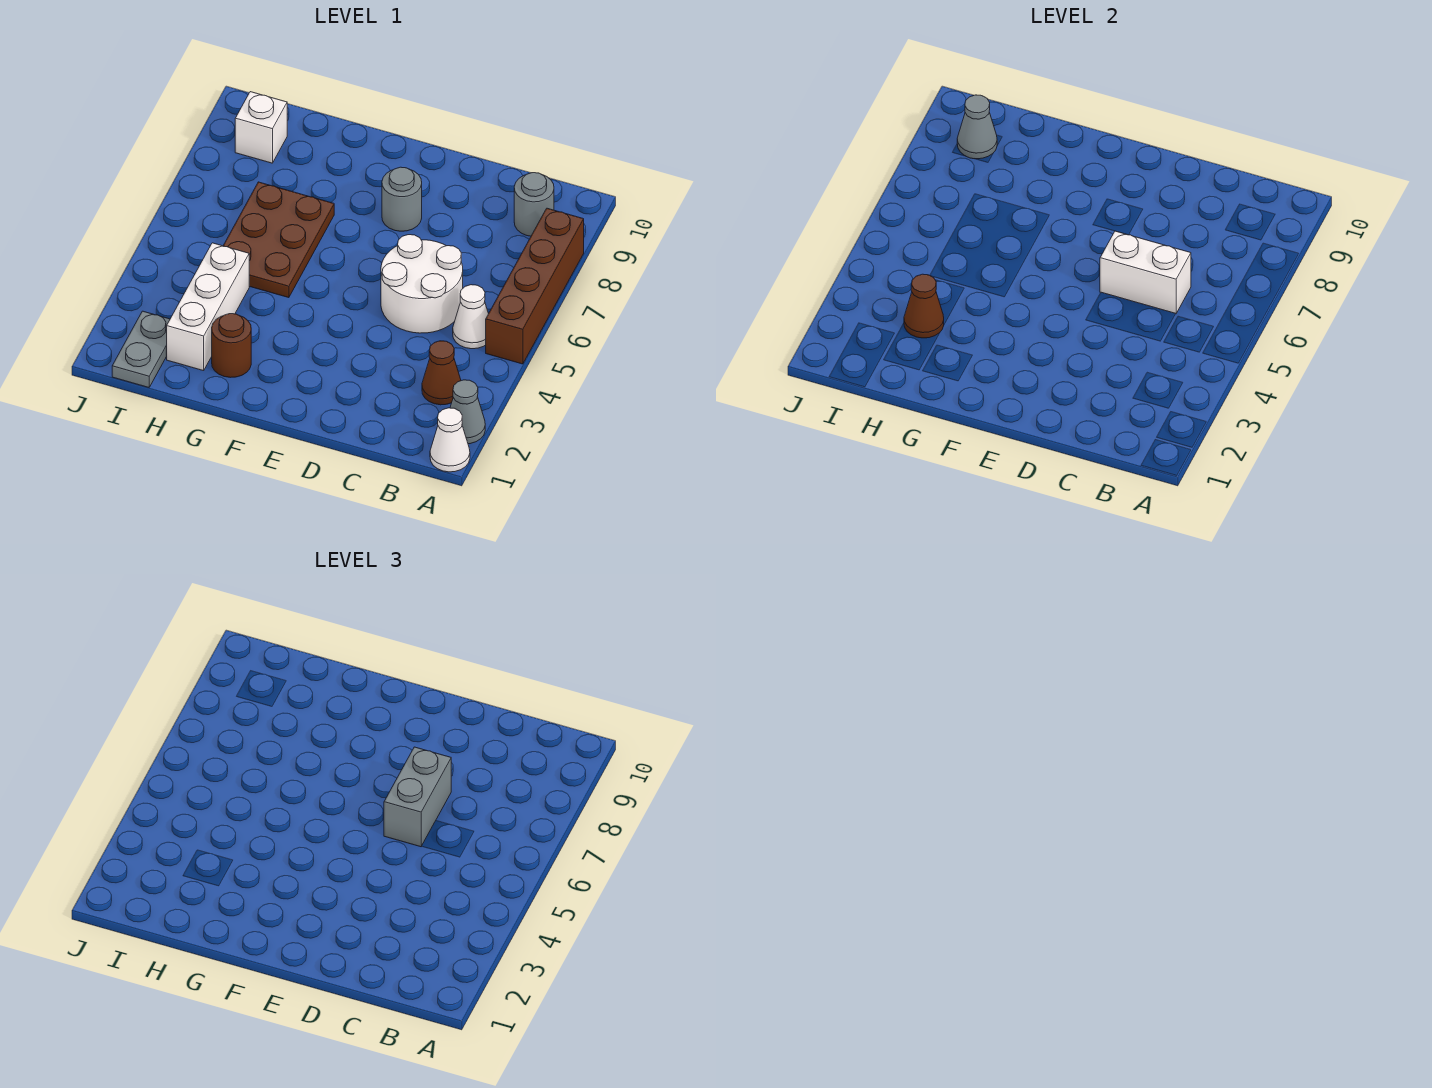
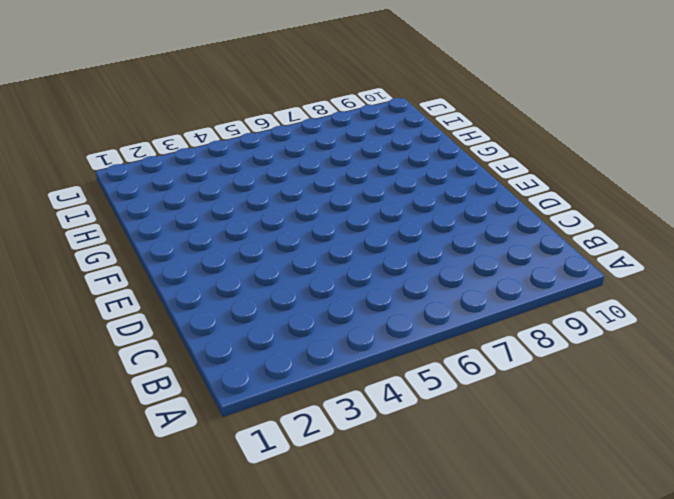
none -> white 1x1 cone [430,408,470,472]
none -> grey 1x1 cone [450,380,485,444]
none -> brown 1x4 brick [486,208,584,364]

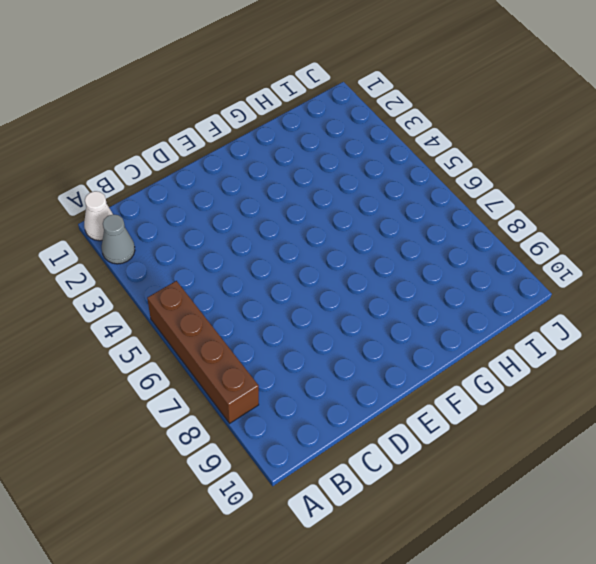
none -> brown 1x1 cone [422,341,461,405]
none -> white 1x1 cone [453,285,489,349]
none -> grey 1x1 round brick [514,173,554,236]

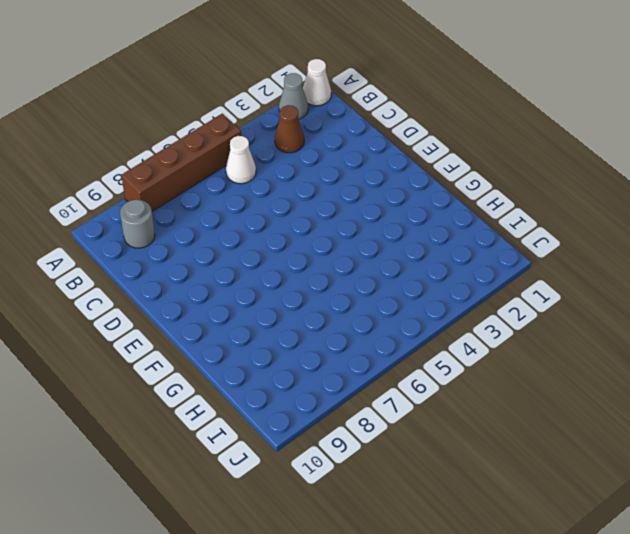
none -> white 2x2 round brick [381,235,463,333]
none -> grey 1x1 round brick [382,167,422,231]
none -> brown 1x1 round brick [212,314,251,378]

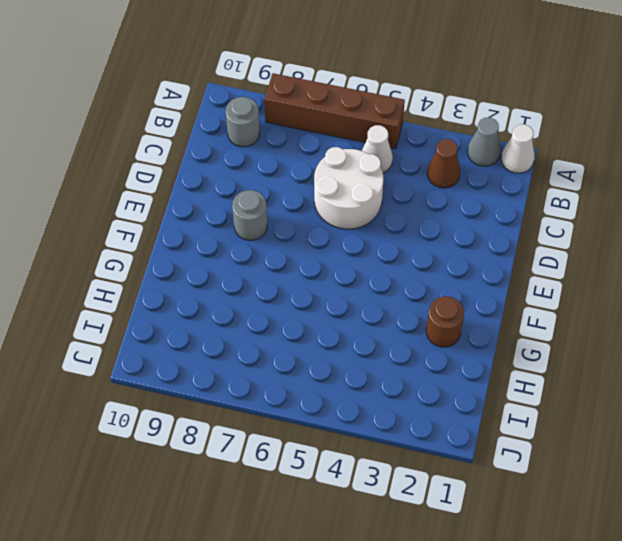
none -> brown 2x3 plate [223,182,334,298]
none -> white 1x3 brick [167,243,249,371]
none -> grey 1x2 plate [112,311,170,387]

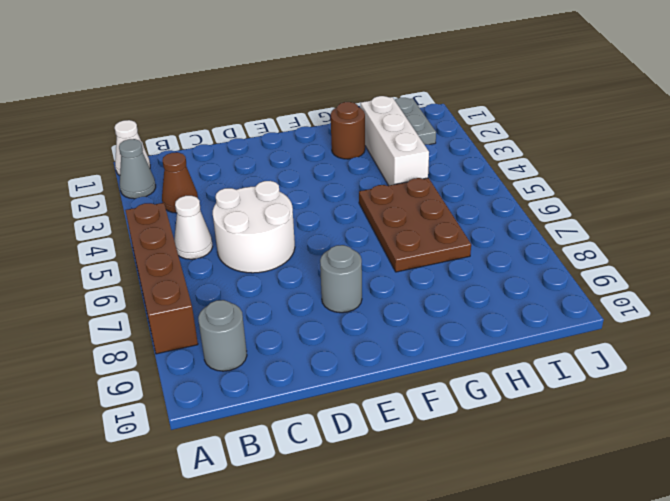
none -> white 1x1 brick [235,92,287,163]
none -> white 1x2 brick [1100,231,1191,314]
none -> brown 1x1 cone [904,274,944,338]

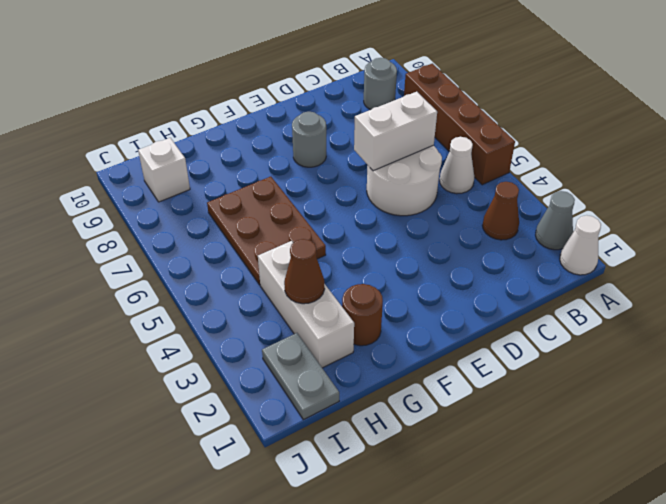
none -> grey 1x1 cone [957,95,997,159]
none -> grey 1x2 brick [384,747,451,847]

